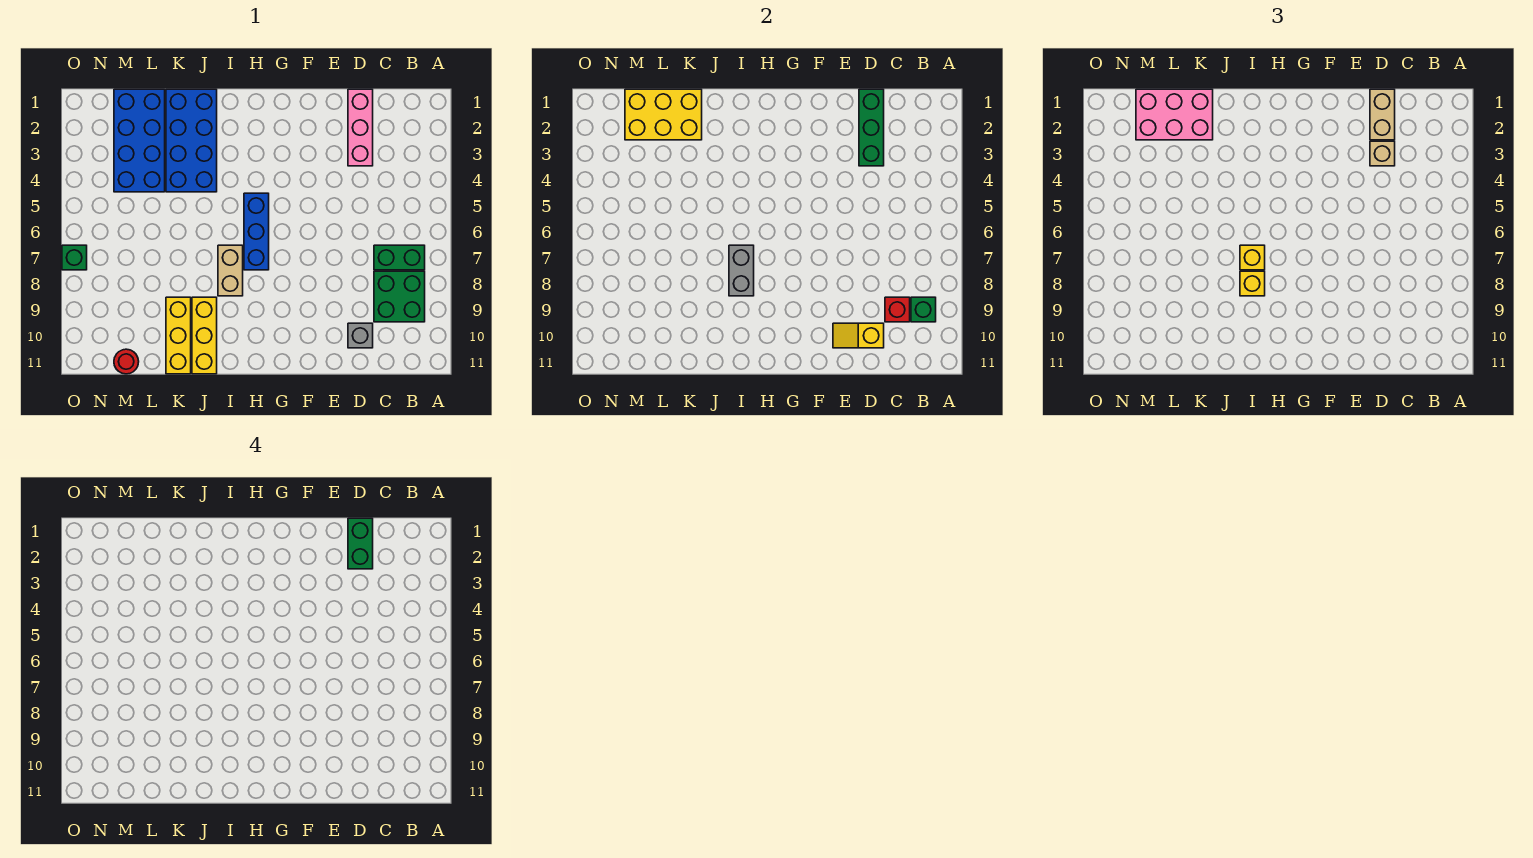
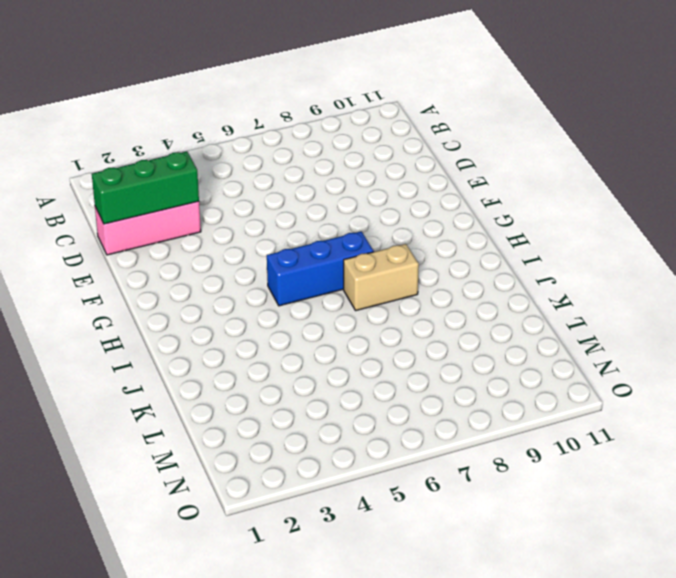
none -> green 1x2 brick [374,245,425,270]
none -> green 2x2 brick [374,271,425,322]
none -> grey 1x1 brick [348,323,373,348]

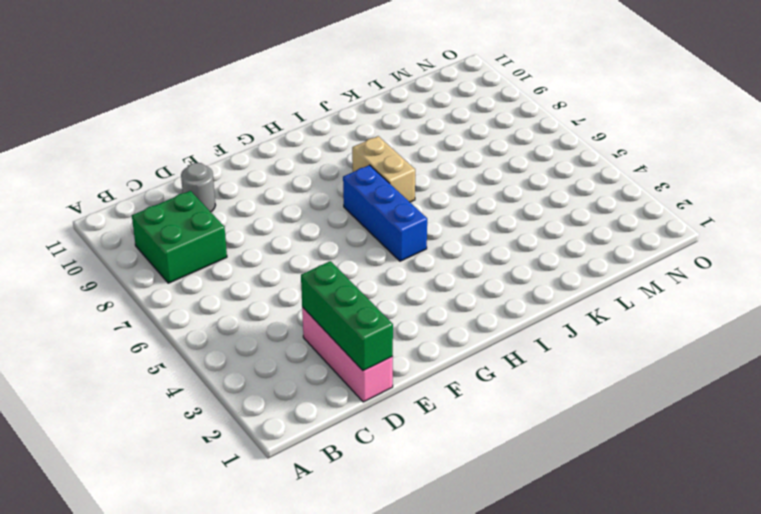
grey 1x1 round brick [181,163,216,212] -> grey 1x1 brick [348,323,373,348]
none -> green 1x2 brick [374,245,425,270]
none -> blue 2x4 brick [166,89,217,192]
none -> yellow 1x3 brick [192,297,217,374]

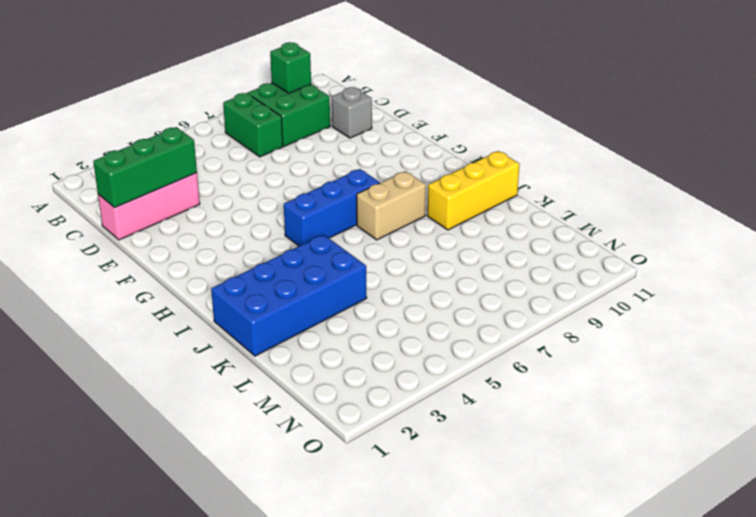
none -> yellow 1x3 brick [166,297,191,374]
none -> blue 2x4 brick [114,89,165,192]
none -> red 1x1 round brick [114,349,139,374]

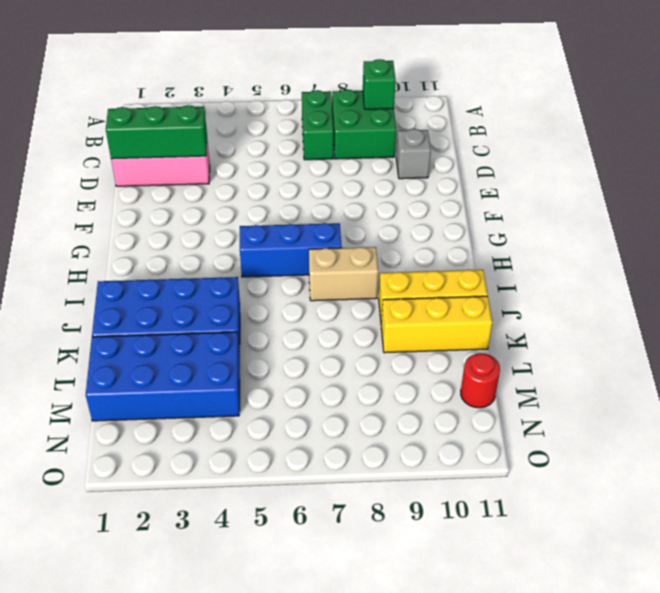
none -> green 1x1 brick [62,245,87,270]
none -> red 1x1 brick [885,297,910,322]
none -> yellow 1x2 slope [833,323,884,348]

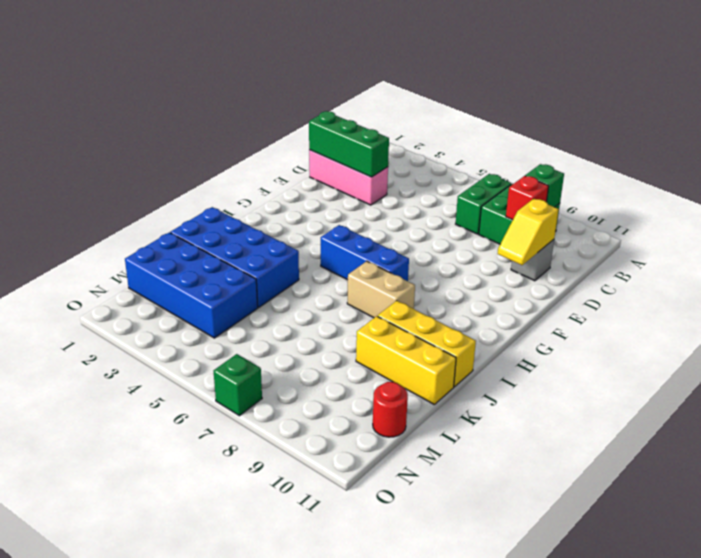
none -> grey 1x2 brick [729,245,754,296]
none -> yellow 2x3 brick [625,89,702,140]
none -> tan 1x2 brick [1370,89,1395,140]

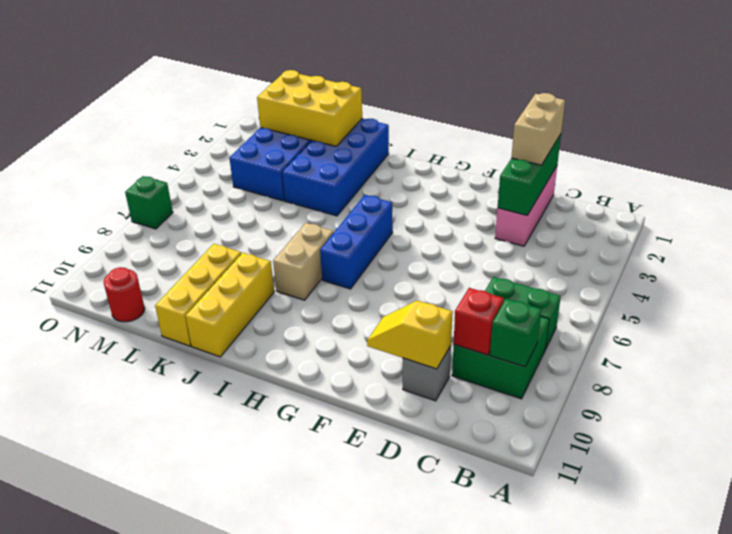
none -> grey 1x2 brick [729,245,754,296]
none -> tan 1x1 brick [1370,141,1395,166]
none -> yellow 1x1 brick [1240,245,1265,270]

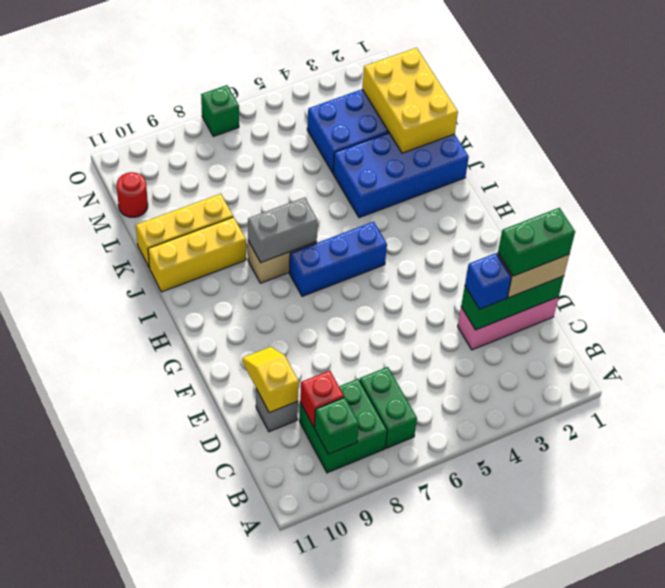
blue 1x1 brick [465,253,511,309] -> tan 1x1 brick [1370,141,1395,166]
none -> yellow 1x1 brick [1240,245,1265,270]
none -> yellow 1x1 brick [1240,271,1265,296]
none -> pink 2x3 brick [1136,89,1213,140]

